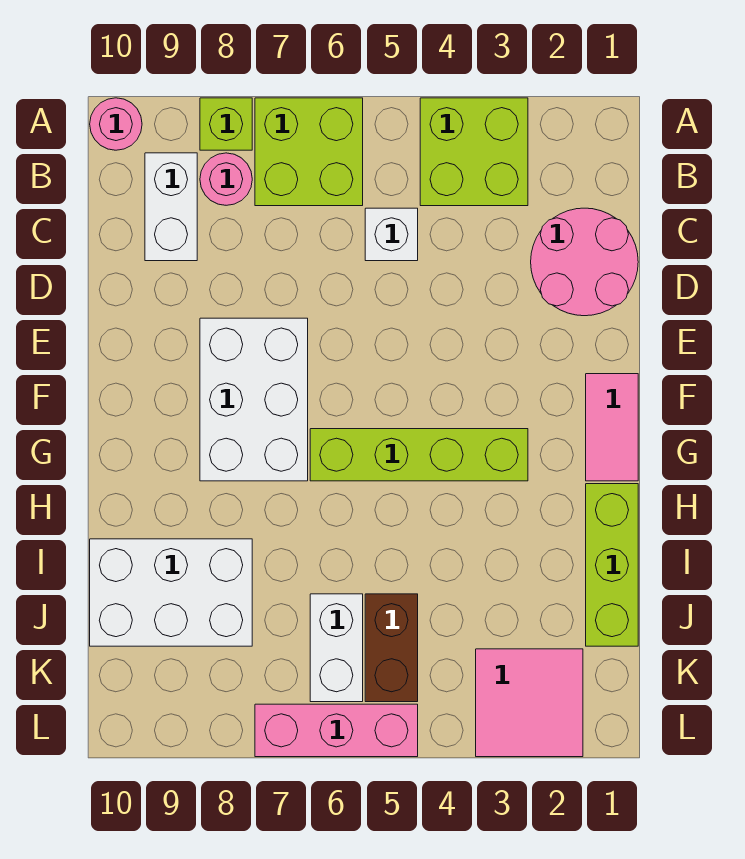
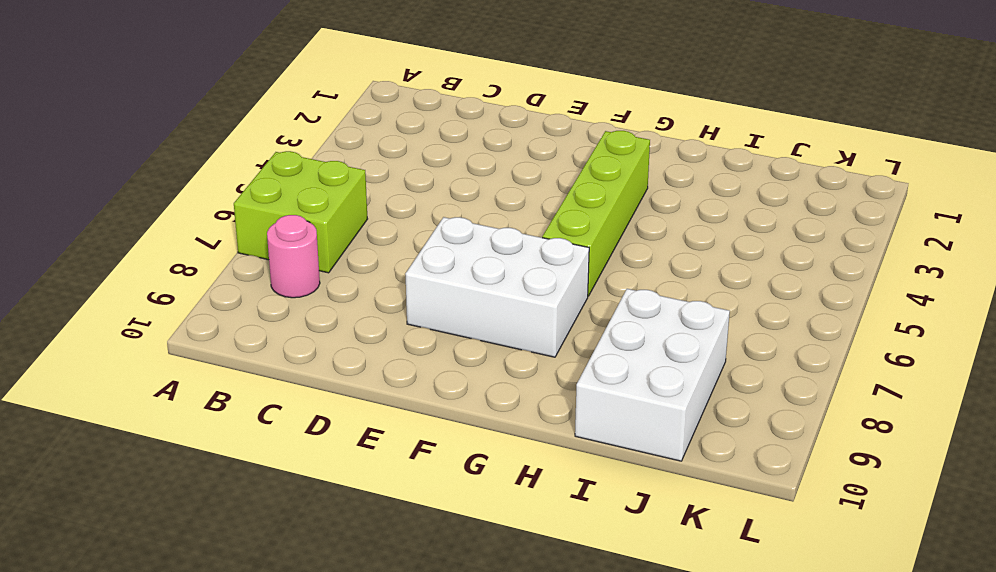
none -> lime 2x2 brick [420,98,528,206]
none -> lime 1x1 brick [200,98,252,150]
none -> pink 1x1 round brick [90,98,142,150]

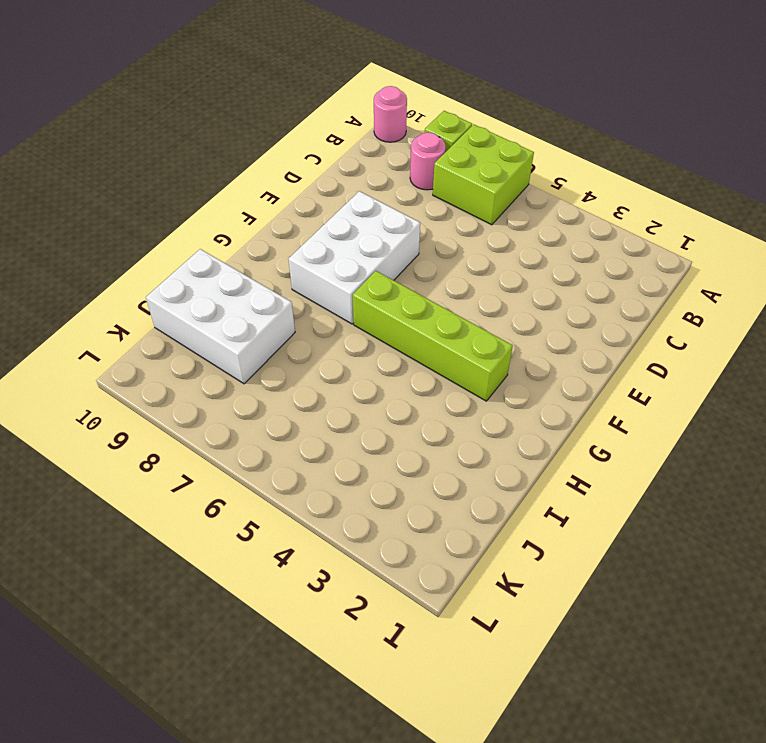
none -> lime 2x2 brick [420,98,528,206]
none -> white 1x2 brick [145,153,197,261]
none -> pink 2x2 round brick [531,208,638,316]

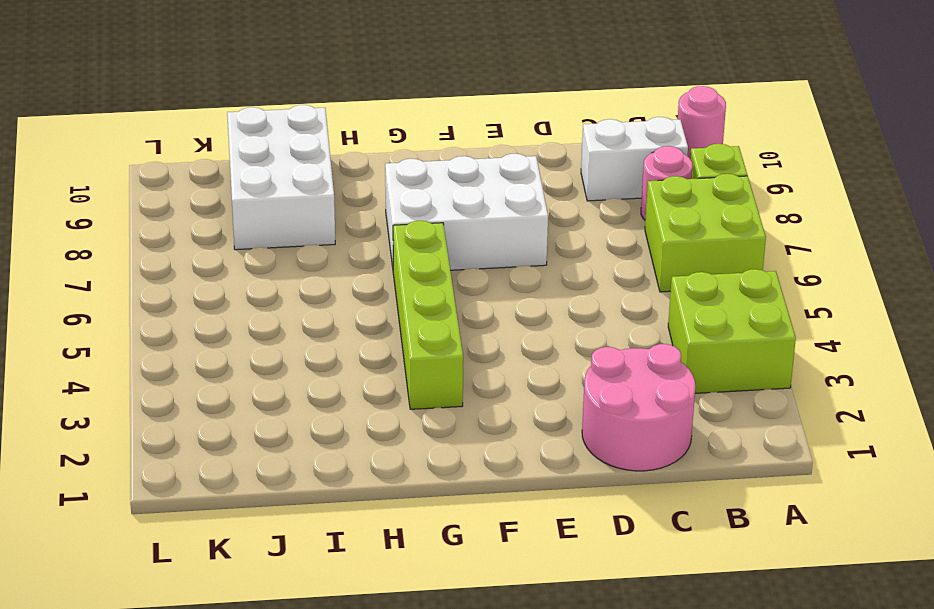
none -> white 1x1 brick [365,208,418,261]
none -> pink 1x2 tile [586,374,638,481]
none -> lime 1x3 brick [586,484,638,646]

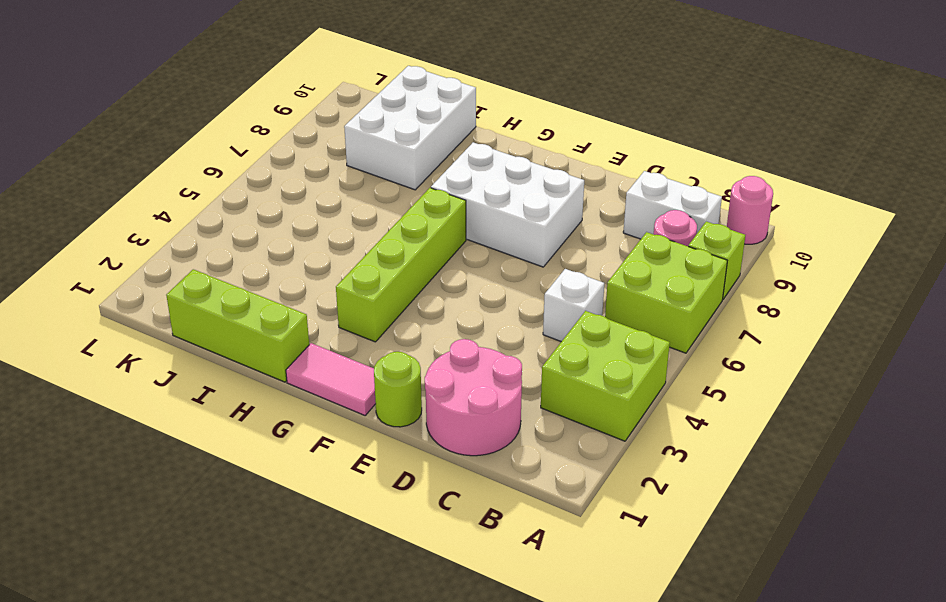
lime 1x1 round brick [374,352,422,427] -> none
none -> brown 1x2 brick [365,594,418,702]
none -> white 1x2 brick [310,594,363,702]
none -> pink 2x2 tile [476,649,583,757]

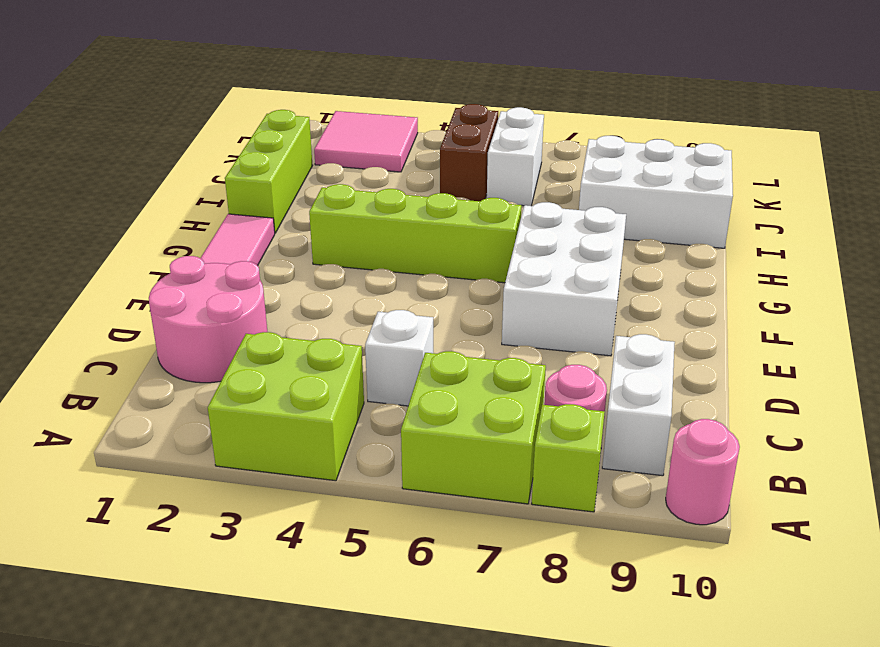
none -> pink 1x3 brick [255,704,418,757]

